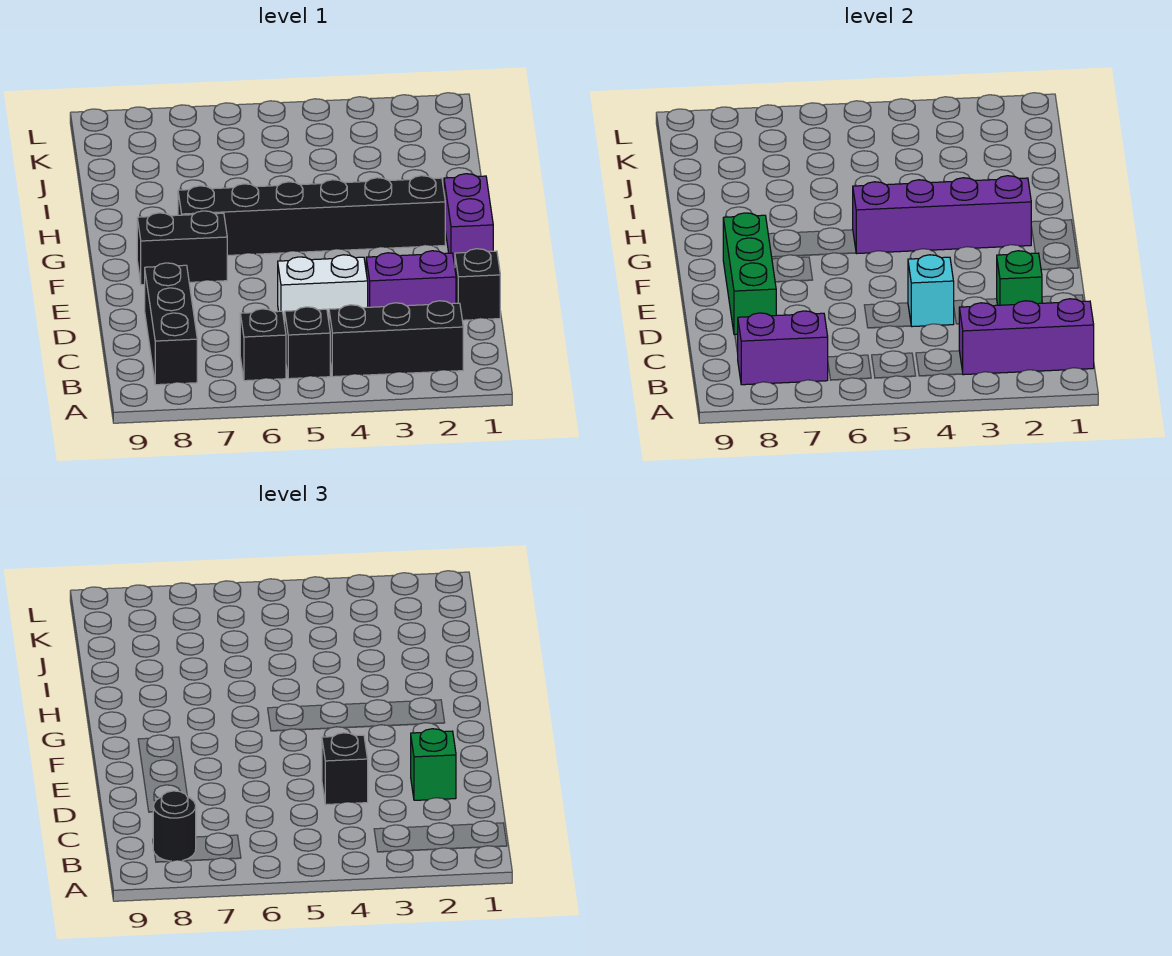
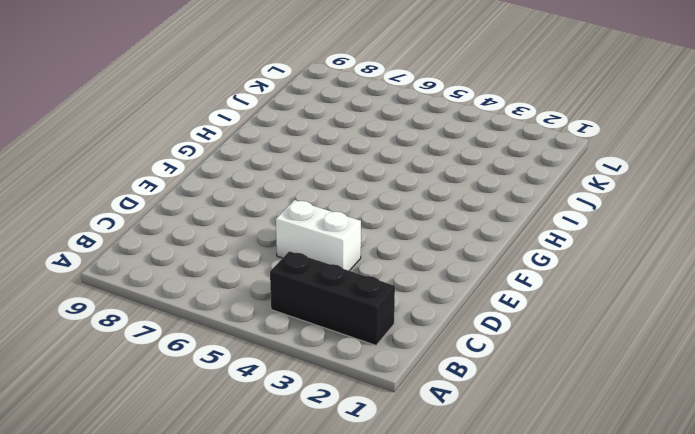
none -> black 1x1 brick [285,307,330,379]
none -> black 1x1 brick [240,309,286,381]
none -> black 1x3 brick [145,263,197,385]

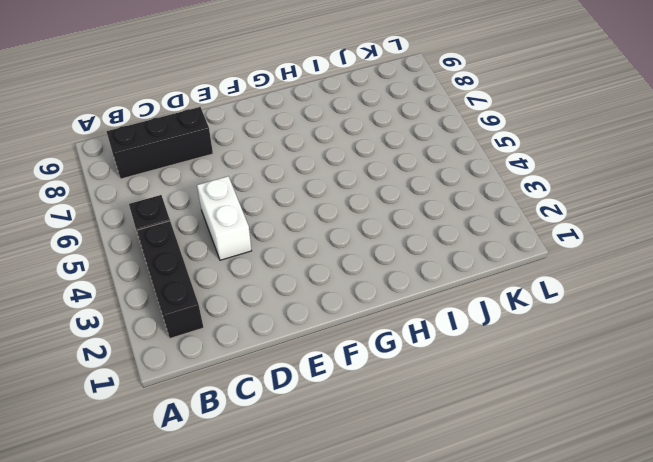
none -> black 1x1 brick [240,309,286,381]
none -> black 1x1 brick [455,249,500,320]
none -> purple 1x2 brick [366,251,456,307]

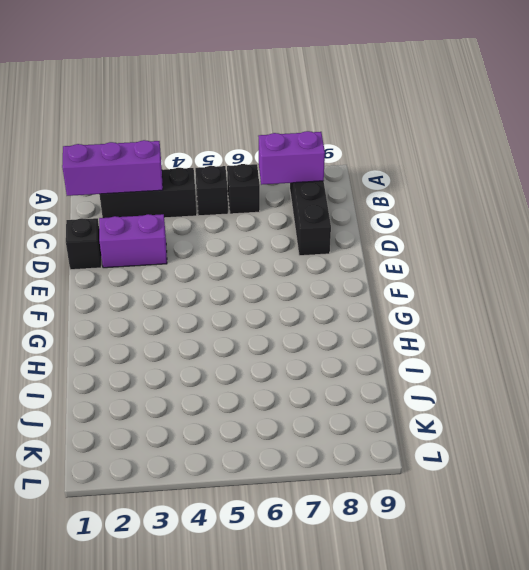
none -> white 1x2 brick [278,255,368,324]
none -> purple 1x2 brick [444,174,493,265]
none -> black 1x2 brick [137,211,227,285]

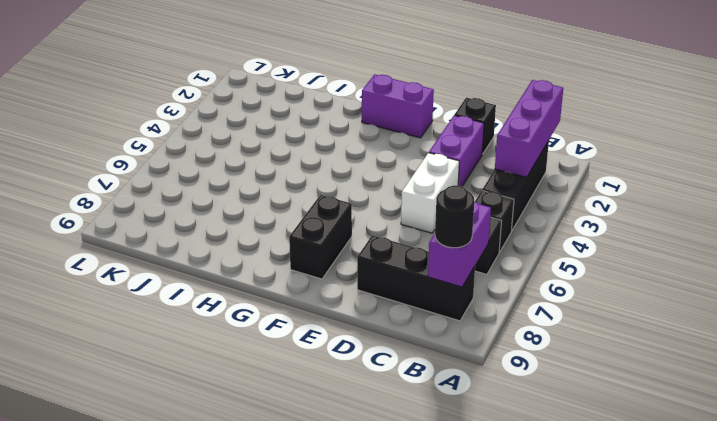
none -> black 1x6 brick [178,176,445,256]
none -> green 1x1 brick [997,251,1042,305]
none -> cyan 1x1 brick [908,255,954,327]

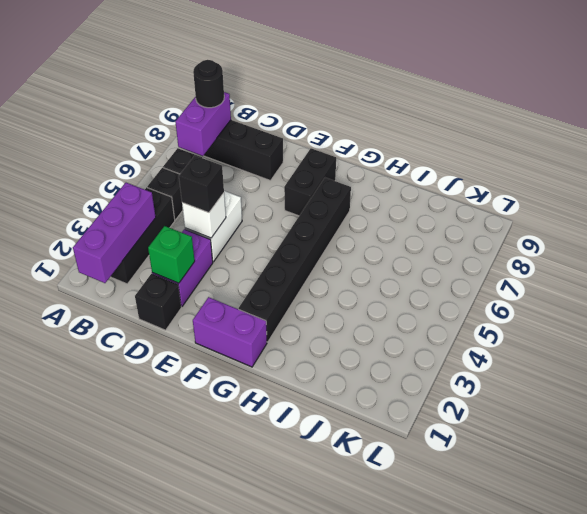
white 1x1 brick [182,193,226,238] -> cyan 1x1 brick [908,255,954,327]
none -> green 1x3 brick [723,213,776,335]
none -> purple 1x4 brick [853,176,1031,254]
none -> green 1x1 brick [411,729,456,800]

